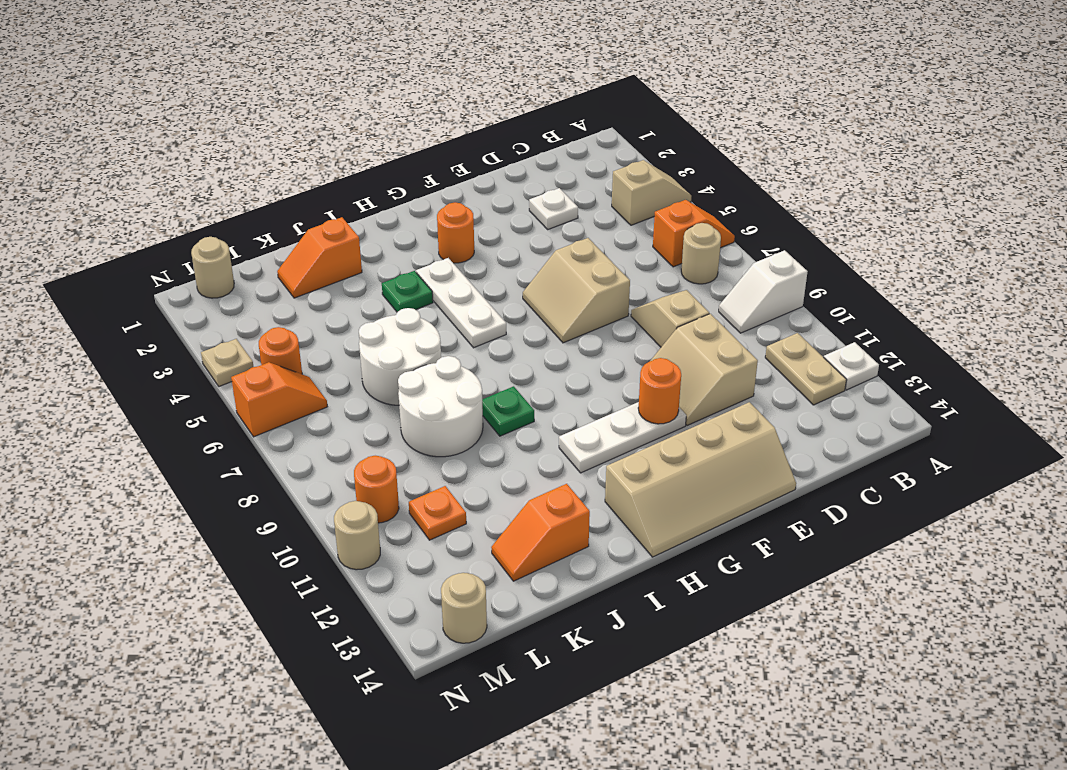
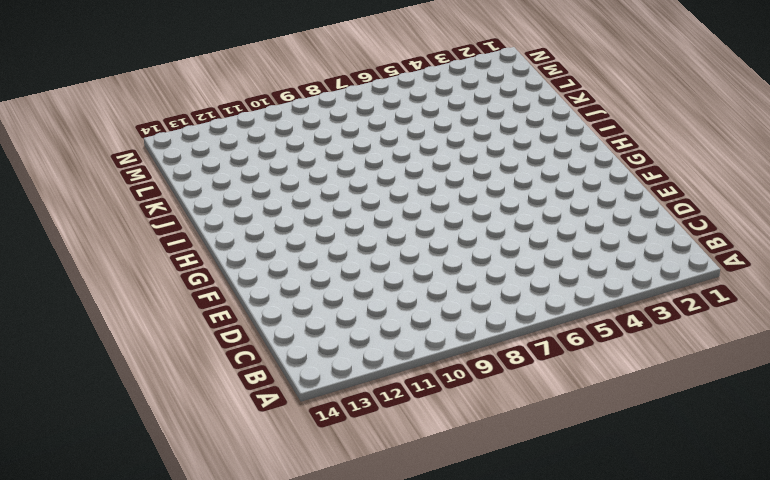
none -> tan 1x2 slope [612,160,691,225]
none -> orange 1x2 slope [653,200,735,267]
none -> white 1x2 slope [719,250,808,333]

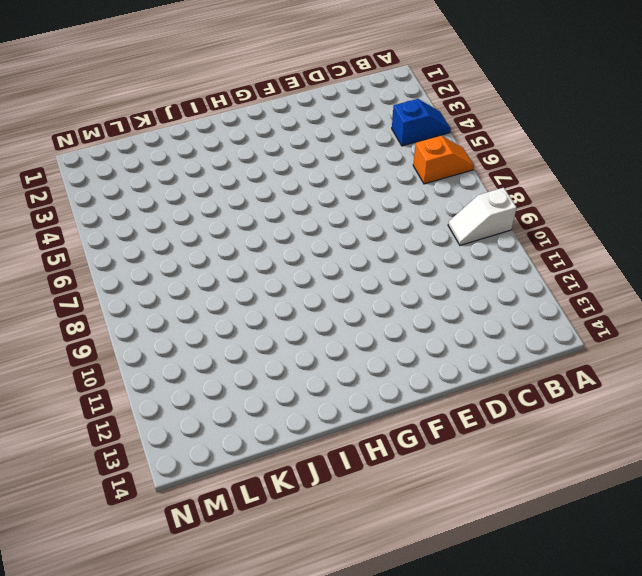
blue 1x2 slope [392,99,451,146] -> tan 1x2 slope [612,160,691,225]
none -> white 1x1 plate [824,342,879,390]
none -> tan 1x1 round brick [681,223,721,284]
none -> tan 1x2 plate [765,333,846,405]

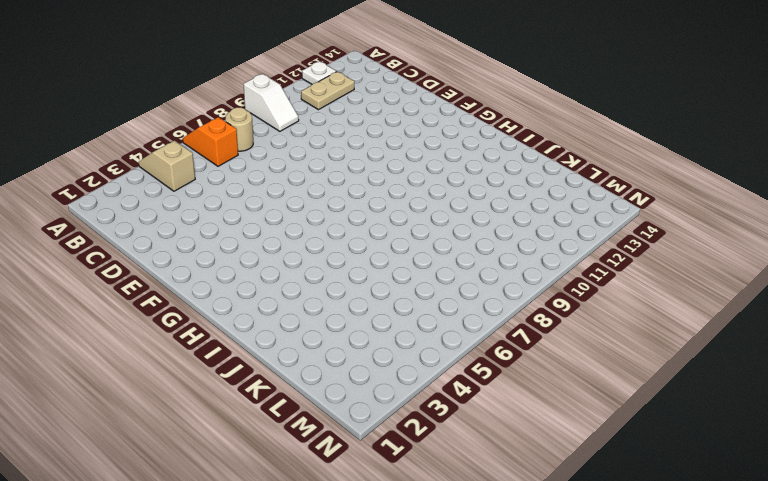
none -> white 1x1 plate [529,188,578,229]
none -> tan 1x2 slope [631,290,709,347]
none -> tan 2x2 slope [650,314,758,426]

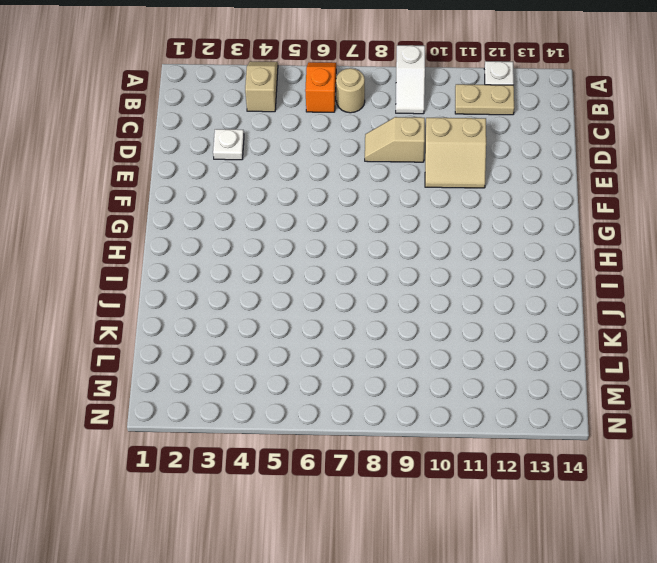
none -> tan 2x2 slope [523,238,630,343]
none -> tan 2x4 slope [605,402,796,557]
none -> white 1x3 plate [559,402,686,473]

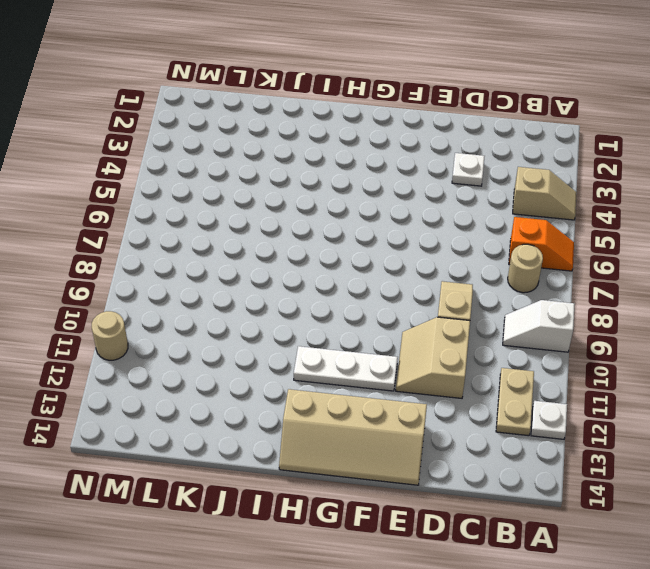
none -> tan 2x2 slope [523,238,630,343]
none -> orange 1x1 round brick [437,202,474,263]
none -> white 1x3 plate [416,258,506,348]

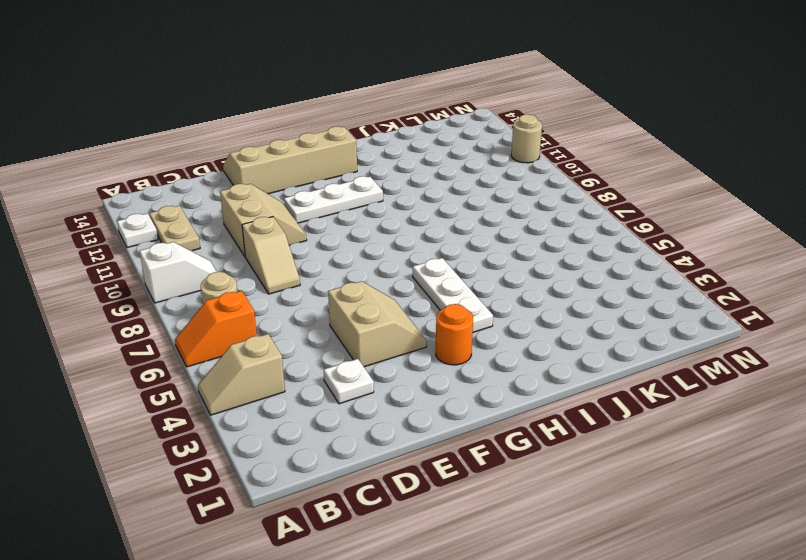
tan 2x2 slope [328,281,427,367] -> tan 2x2 slope moved to [523,238,630,343]
none -> green 1x1 plate [382,271,433,312]
none -> green 1x1 plate [482,386,534,436]
none -> orange 1x2 slope [277,217,362,298]

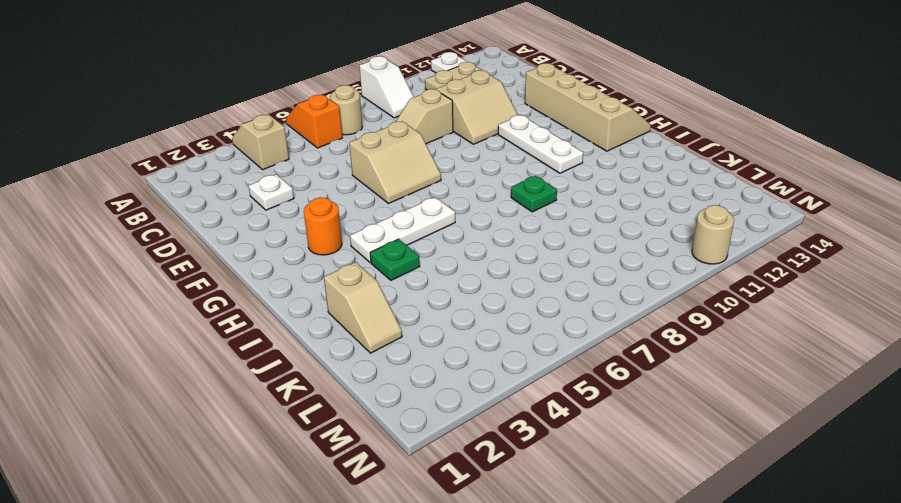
tan 1x2 slope [324,262,402,353] -> orange 1x2 slope [277,217,362,298]
none -> white 2x2 round brick [359,308,441,405]
none -> white 2x2 round brick [398,356,483,457]
none -> orange 1x2 slope [491,484,590,581]

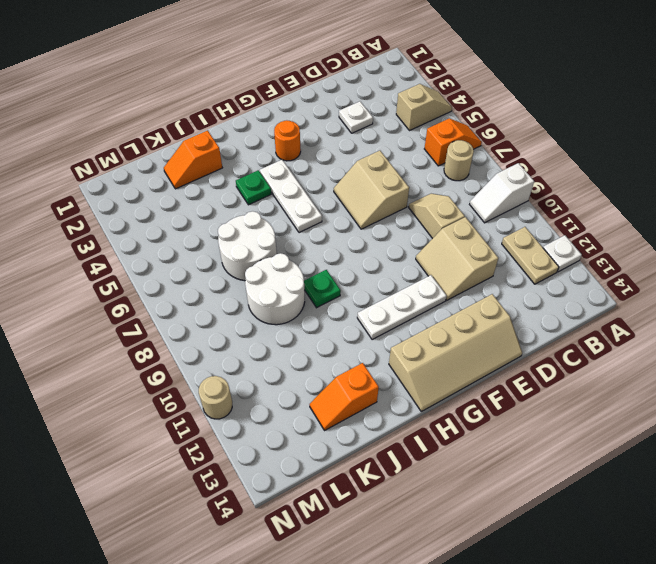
none -> orange 1x1 plate [409,486,466,540]
none -> tan 1x1 round brick [191,237,234,298]
none -> orange 1x1 round brick [259,327,302,374]

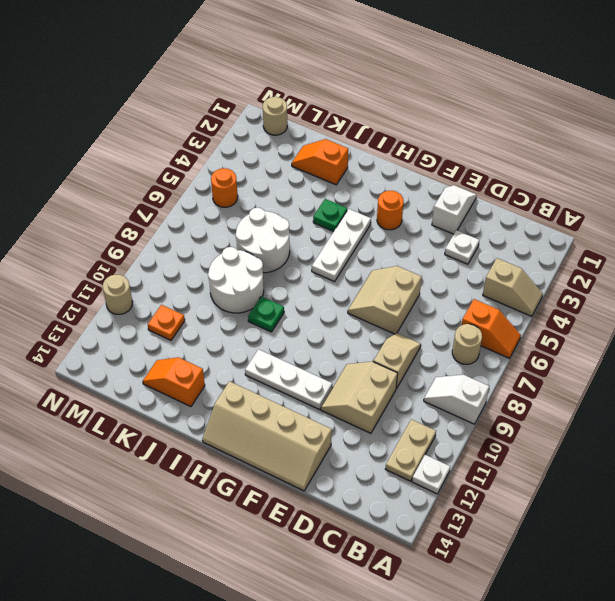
white 1x2 slope [432,185,477,234] -> none
none -> orange 1x2 slope [231,362,327,437]
none -> orange 1x1 round brick [354,456,399,523]
none -> tan 1x1 round brick [441,573,487,643]

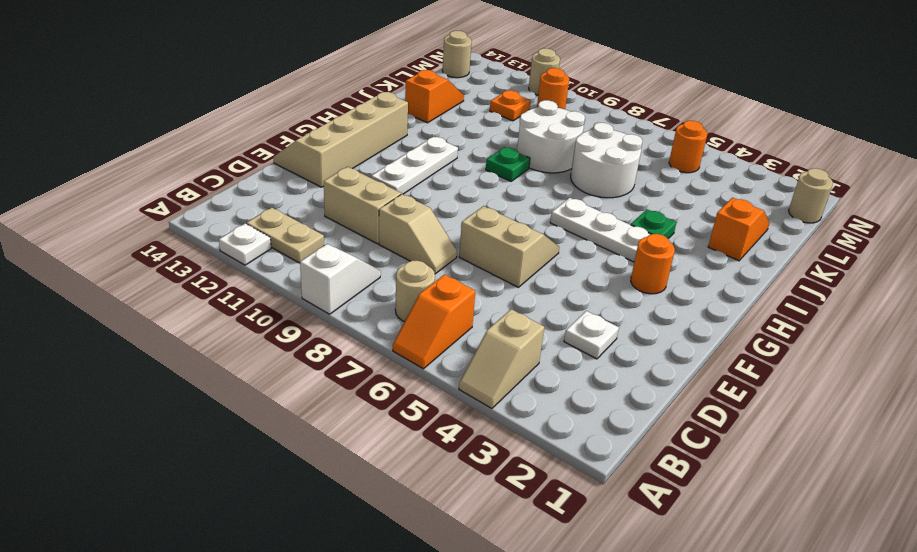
none -> orange 1x2 slope [231,362,327,437]
none -> tan 1x1 plate [201,339,253,386]
none -> orange 1x1 round brick [638,358,681,424]

